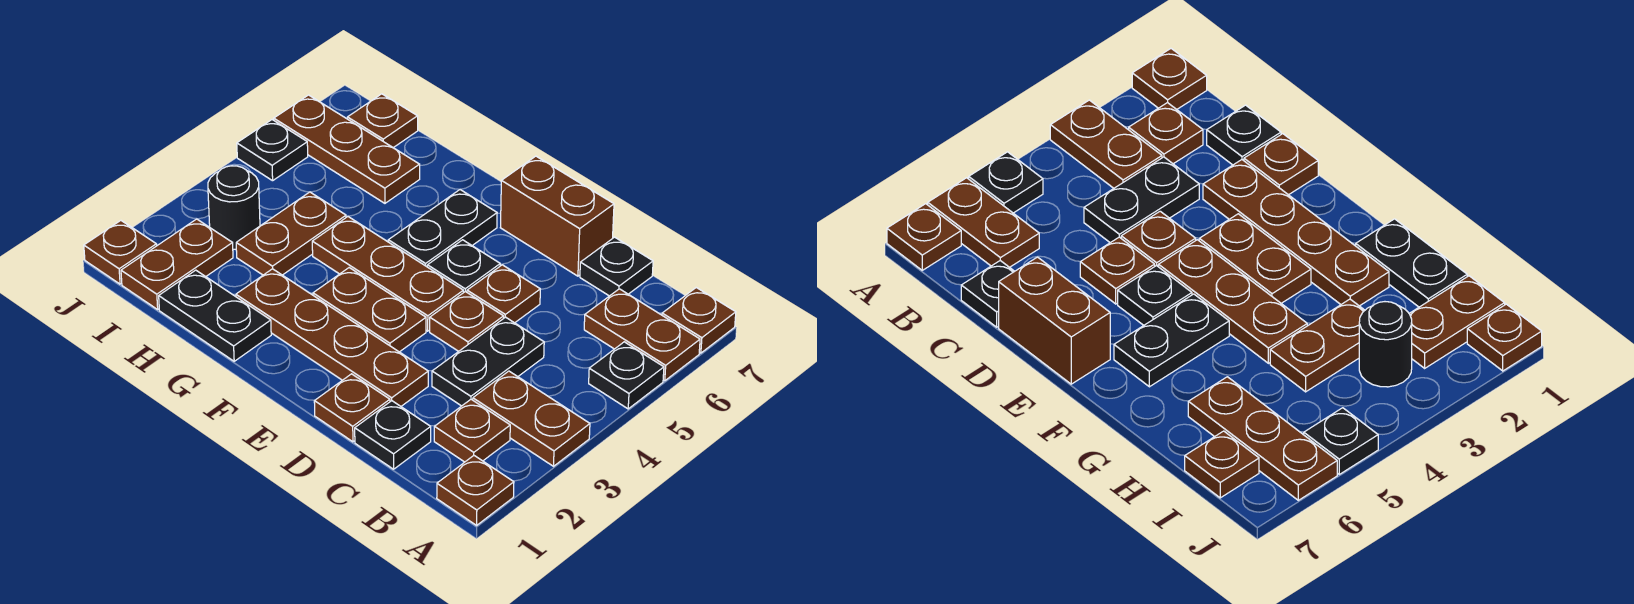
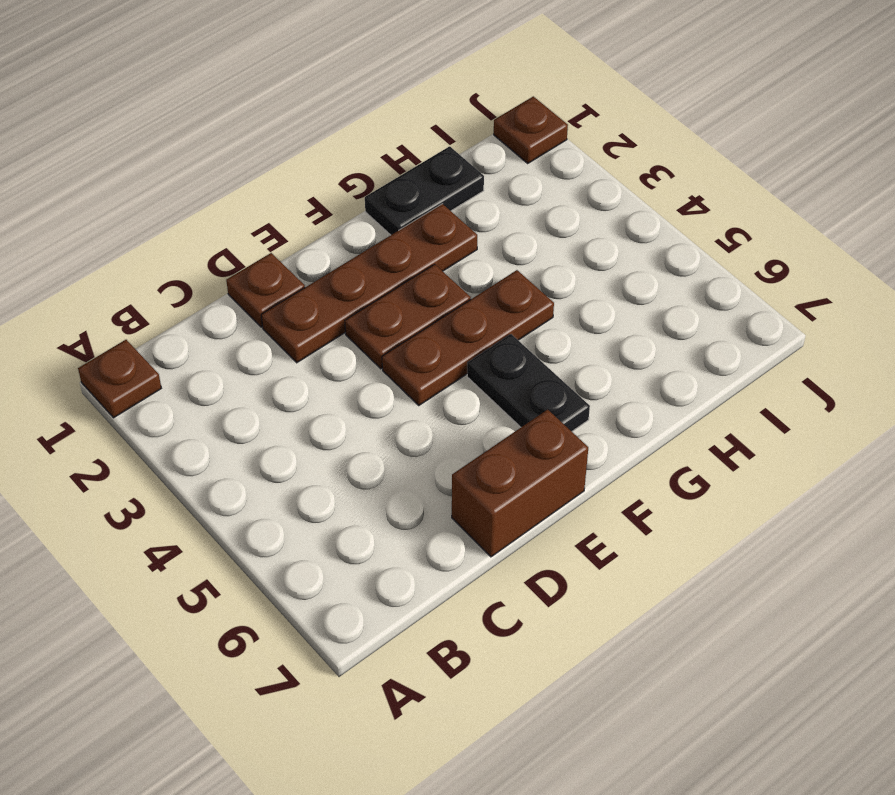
none -> brown 1x2 plate [473,371,590,466]
none -> black 1x1 plate [589,342,664,409]
none -> brown 1x2 plate [584,289,700,381]

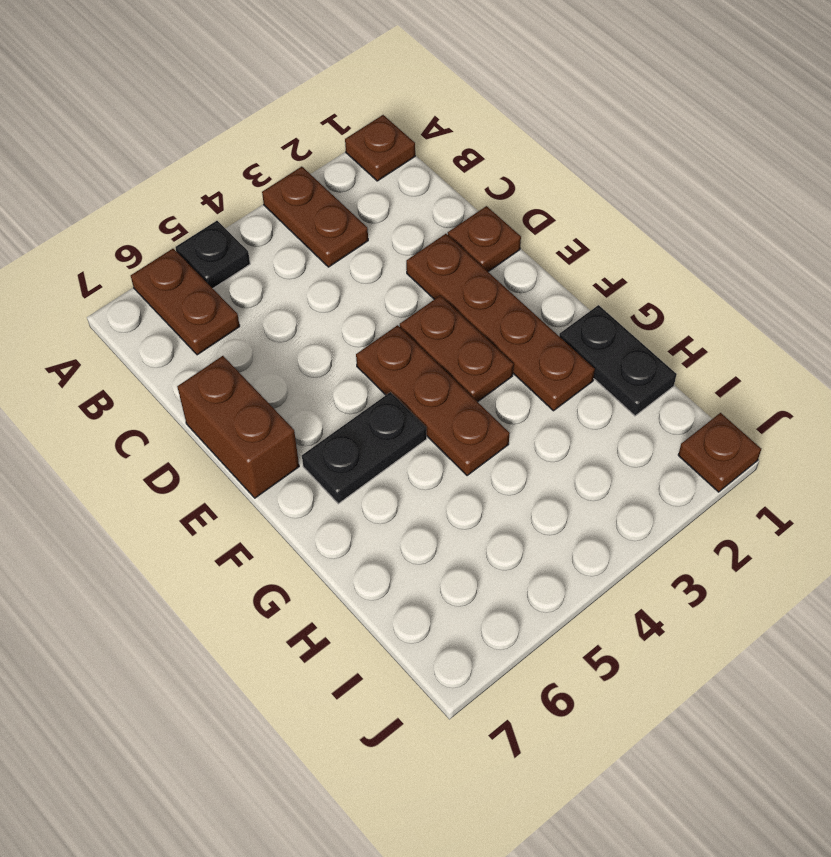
none -> brown 1x1 plate [662,288,736,353]
none -> brown 1x1 plate [434,399,510,462]
none -> black 1x1 plate [355,401,431,469]

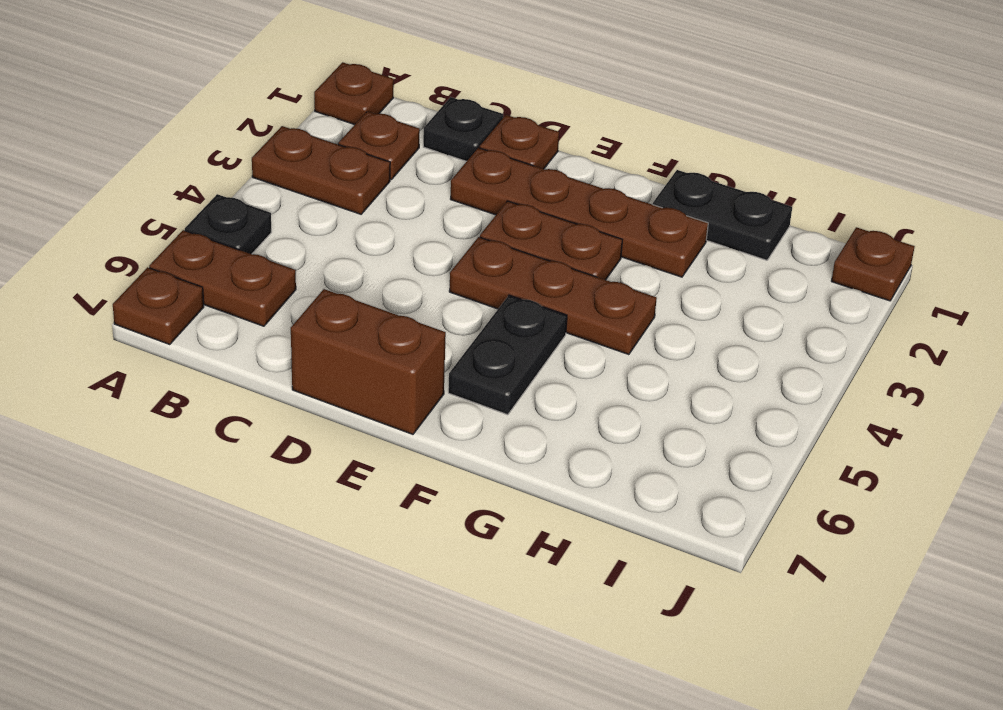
none -> black 1x2 plate [432,317,544,406]
none -> black 1x1 plate [580,237,653,296]
none -> brown 1x1 plate [430,292,504,351]

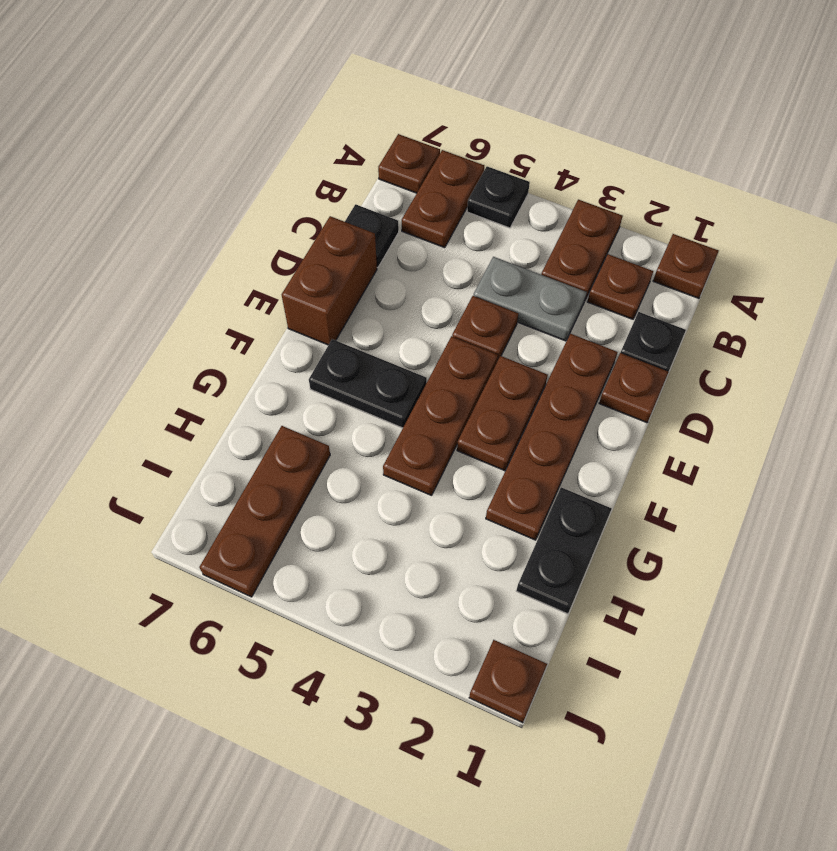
grey 1x2 plate [474,257,587,341] -> black 1x2 plate [432,317,544,406]
none -> brown 1x1 plate [467,265,540,323]
none -> black 1x1 plate [427,240,500,293]
none -> brown 1x2 plate [236,192,346,275]

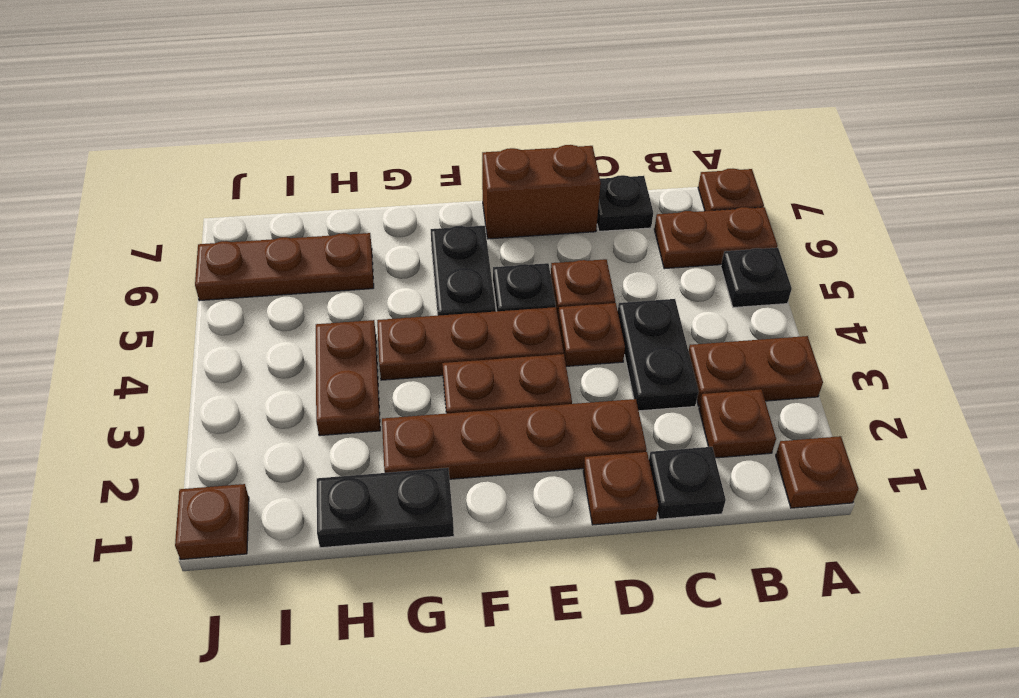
none -> brown 1x2 plate [121,219,233,309]
none -> black 1x1 round brick [208,166,260,249]
none -> brown 1x1 plate [347,94,418,148]

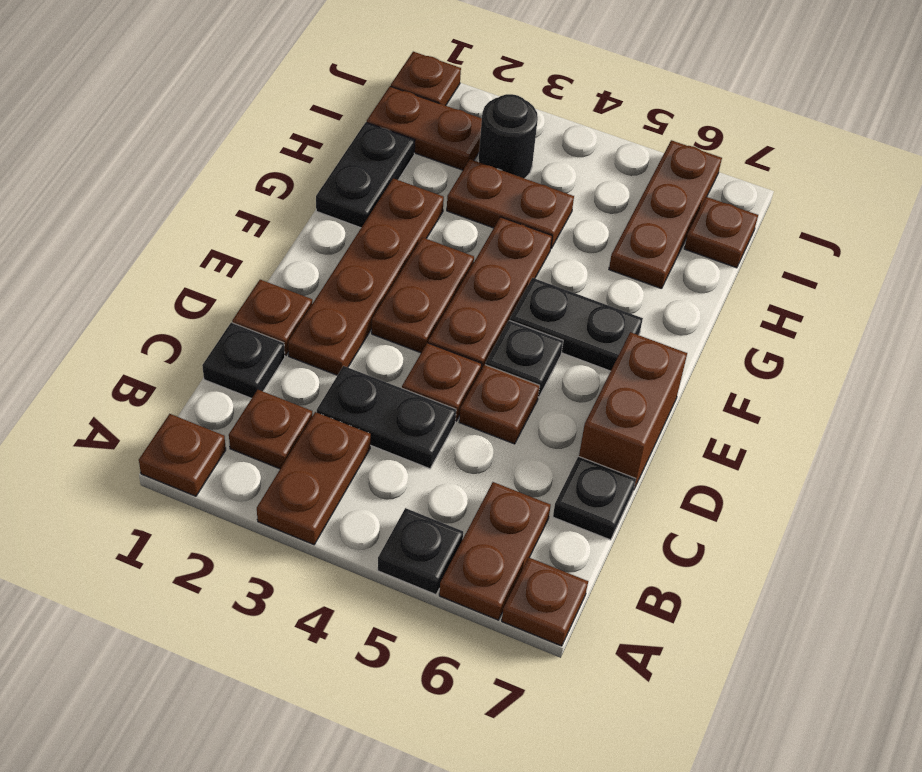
none -> black 1x1 plate [237,120,308,181]

